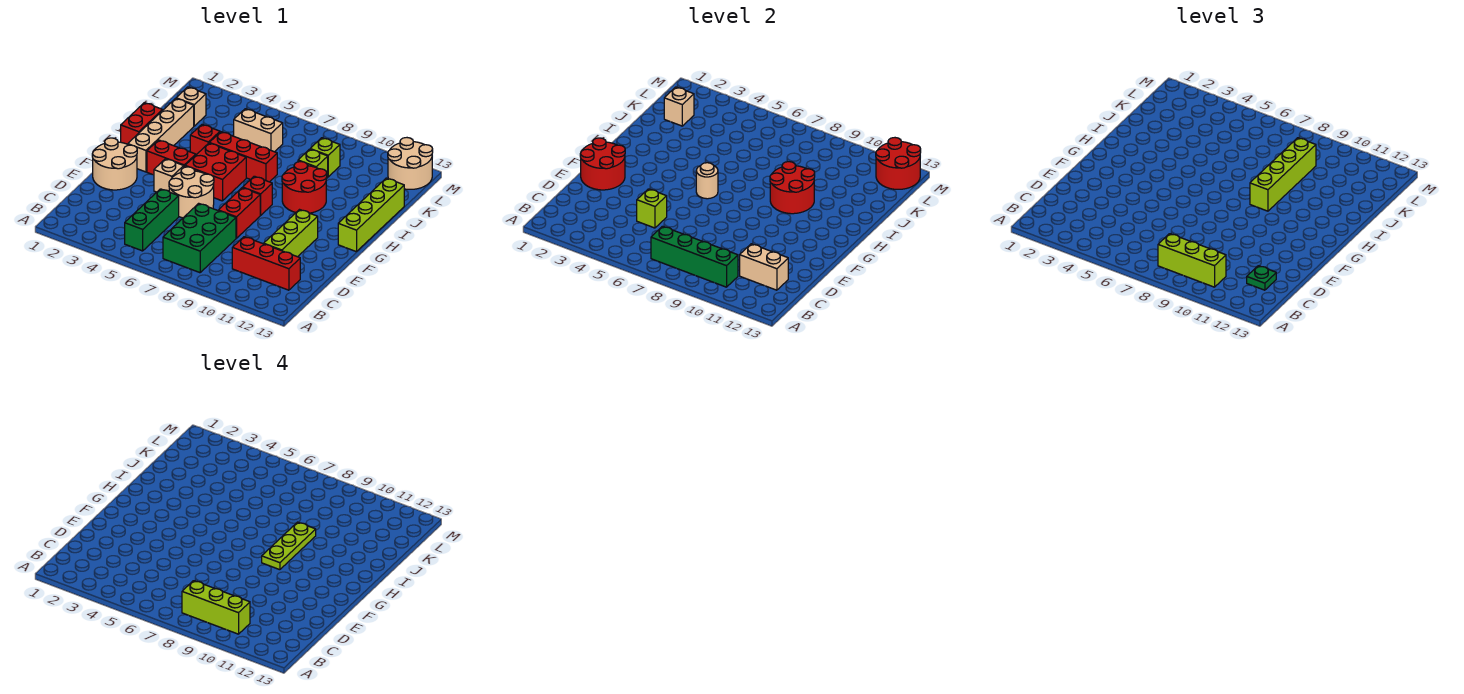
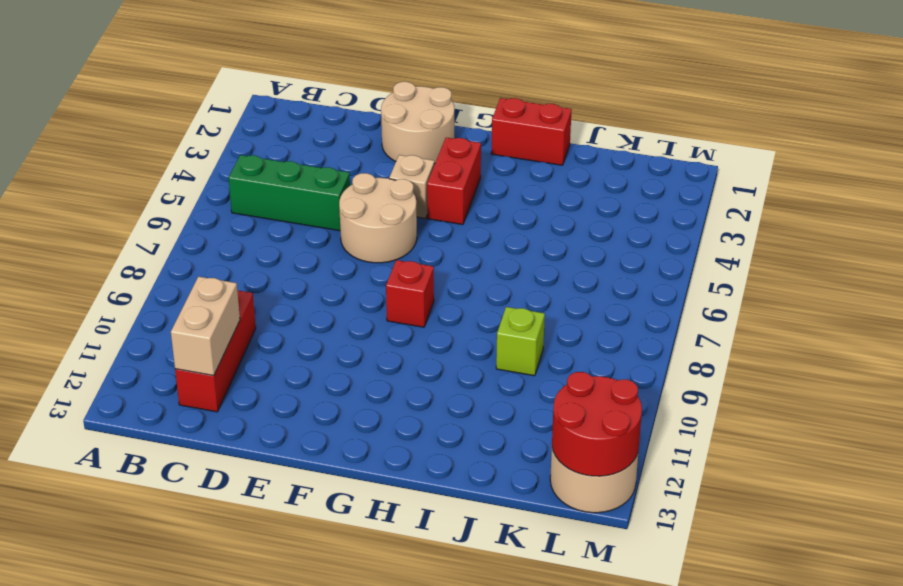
none -> green 2x3 brick [163,203,236,273]
none -> lime 1x3 brick [264,210,318,257]
none -> red 1x2 brick [218,188,260,238]
none -> tan 1x4 brick [128,98,194,172]

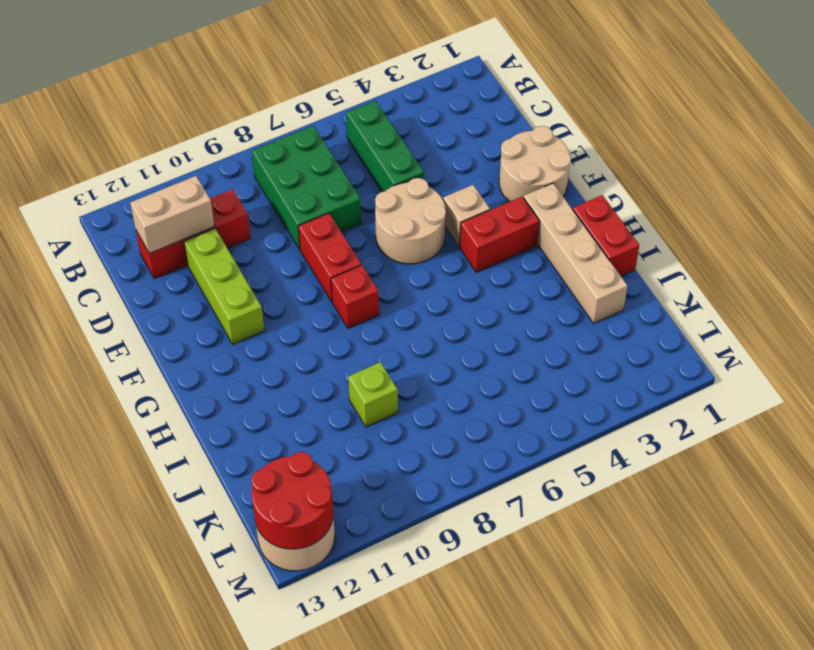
none -> red 2x2 brick [185,143,246,201]
none -> lime 1x4 brick [338,178,404,252]
none -> red 2x2 round brick [282,162,327,213]
none -> red 1x1 brick [190,125,220,155]

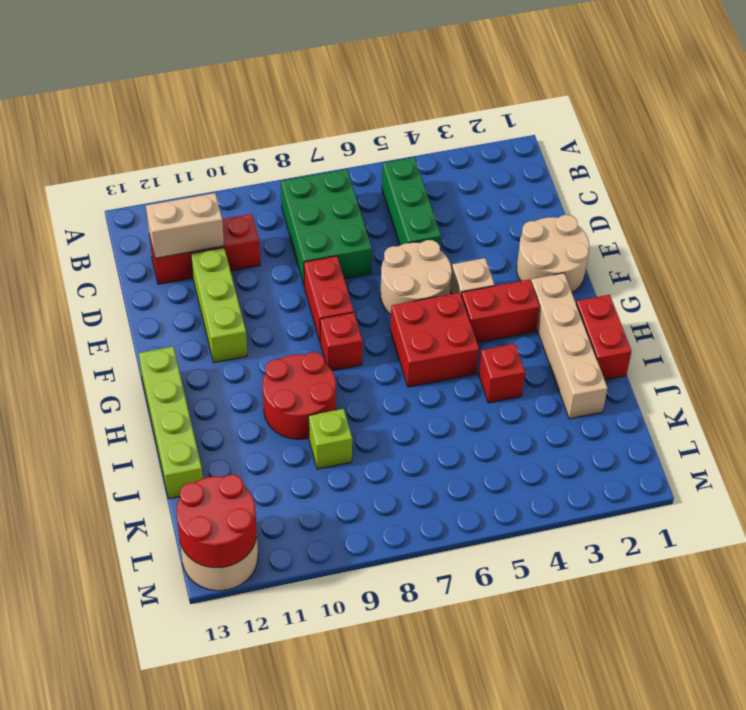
none -> red 1x3 brick [210,132,277,182]
none -> tan 1x1 brick [176,87,206,126]
none -> tan 1x2 brick [234,109,283,152]
none -> lime 1x1 brick [311,138,340,177]

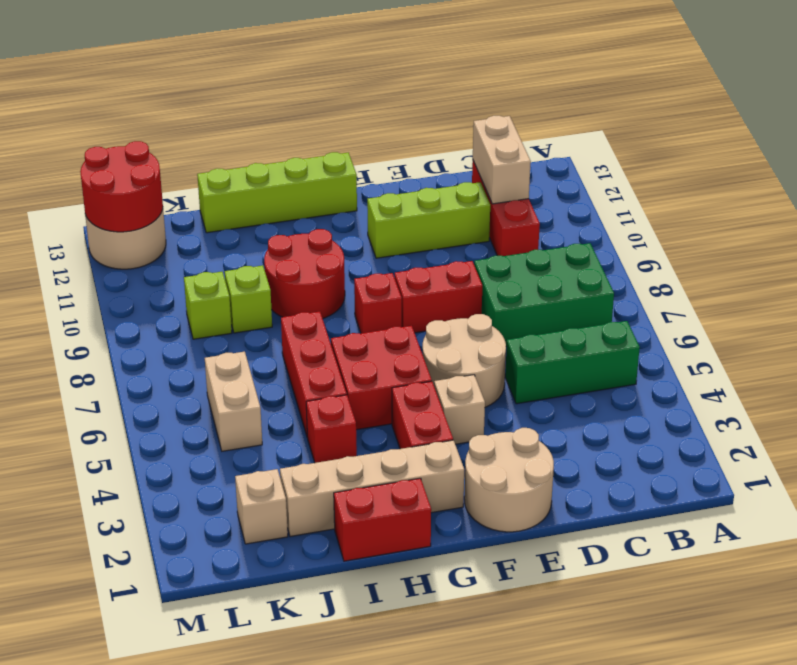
none -> green 1x4 brick [651,226,738,287]
none -> lime 1x1 brick [637,189,667,228]
none -> red 2x2 round brick [580,138,625,190]
none -> tan 1x1 round brick [696,163,718,199]

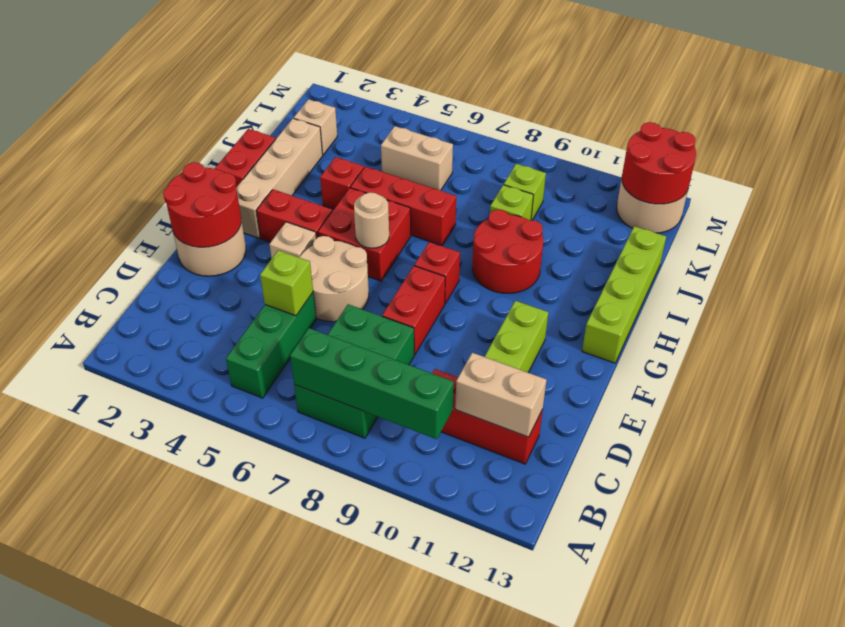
none -> red 2x2 round brick [770,162,815,214]
none -> tan 1x1 brick [664,87,694,126]
none -> lime 1x3 brick [1158,234,1226,287]
none -> green 1x1 plate [1247,266,1276,290]

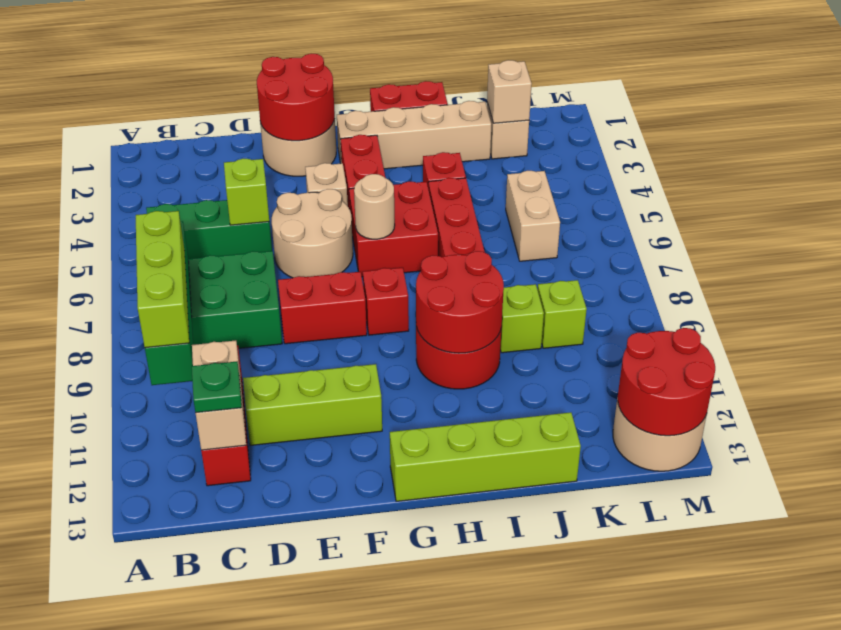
none -> lime 1x4 brick [1250,138,1316,211]
none -> lime 1x3 brick [182,581,250,634]
none -> lime 1x3 plate [262,522,316,570]

